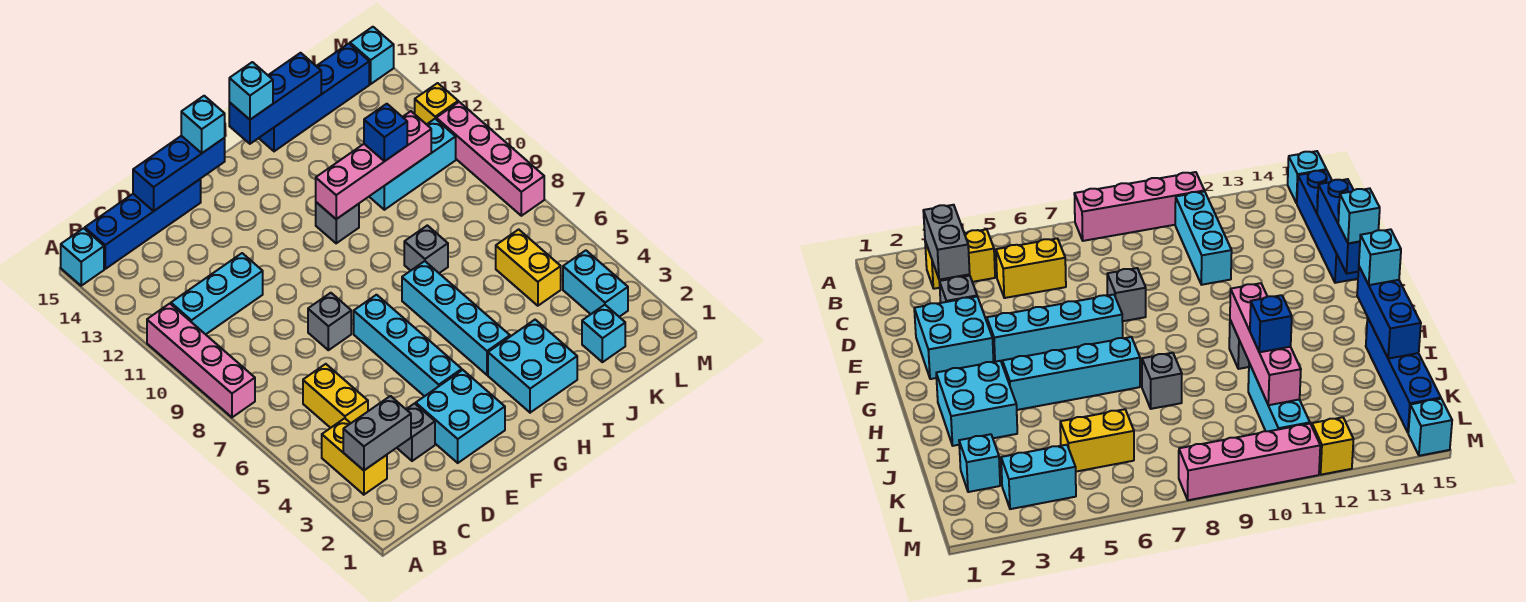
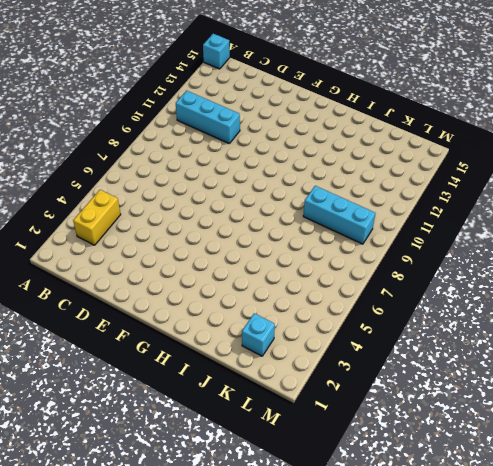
cyan 1x3 brick [303,186,375,244] -> cyan 1x3 brick moved to [369,119,456,210]
none -> pink 1x4 brick [147,304,255,417]
none -> blue 1x4 brick [85,179,201,269]
none -> yellow 1x2 brick [303,364,368,428]

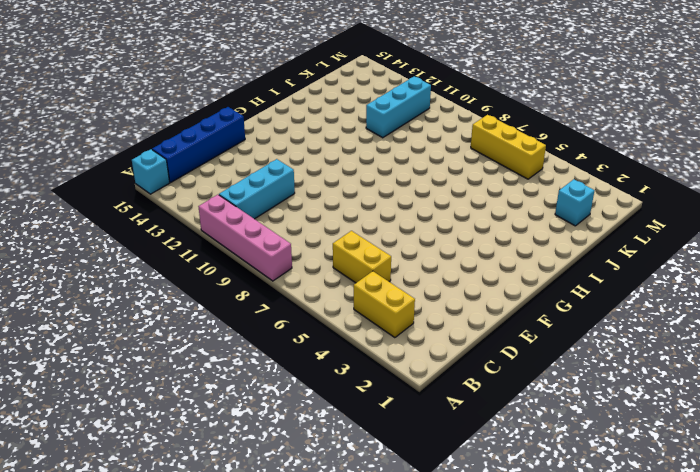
yellow 1x3 brick [471,115,546,179] -> none
none -> grey 1x1 brick [397,404,435,461]
none -> cyan 2x2 brick [416,370,505,463]
none -> grey 1x1 brick [308,293,351,350]

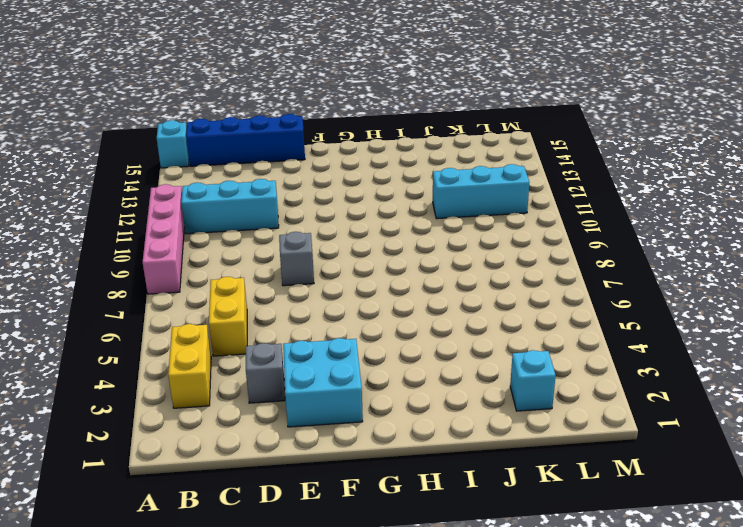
none -> cyan 1x4 brick [354,295,462,396]
none -> cyan 2x2 brick [488,320,577,413]
none -> cyan 1x4 brick [402,261,510,375]

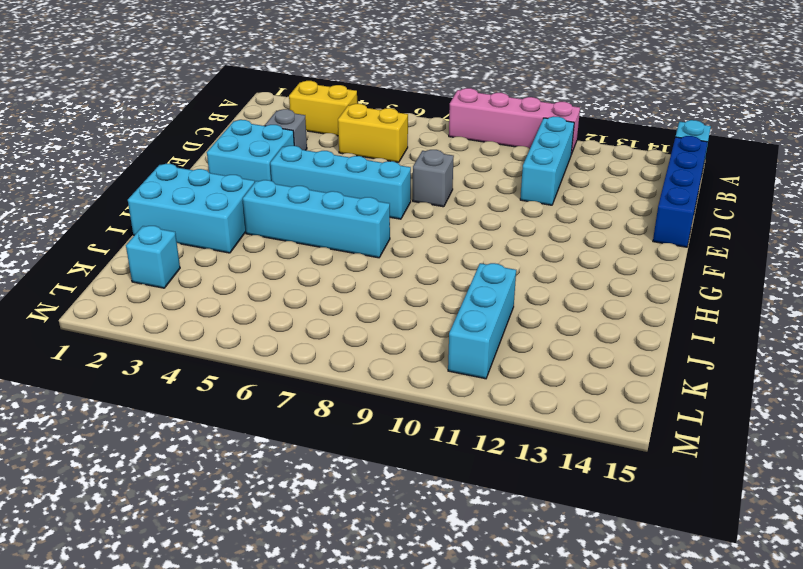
cyan 2x3 brick [128,164,255,253] -> cyan 2x2 brick [488,320,577,413]
none -> grey 1x1 brick [316,202,359,243]
none -> grey 1x1 brick [404,225,448,273]
none -> blue 1x4 brick [259,44,369,151]

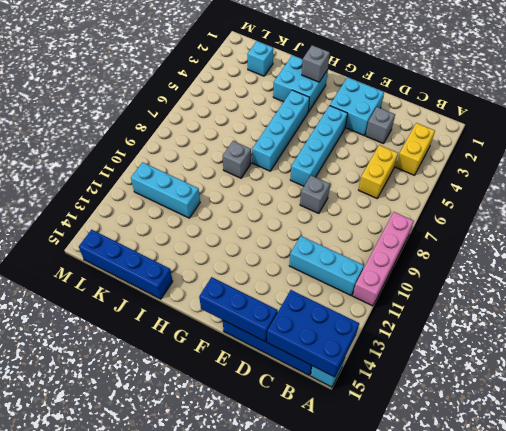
blue 2x3 brick [267,290,359,377] -> none
grey 1x1 brick [302,45,330,82] -> grey 1x1 brick moved to [316,202,359,243]
none -> yellow 1x2 brick [496,229,561,306]
none -> cyan 1x2 brick [563,250,628,317]
none -> pink 1x4 brick [436,102,544,216]

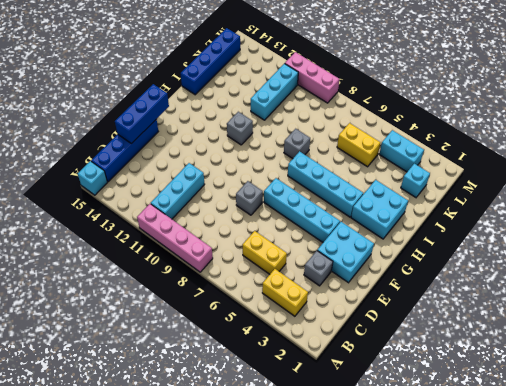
pink 1x3 brick [285,52,339,103] -> pink 1x4 brick [436,102,544,216]
none -> yellow 1x1 brick [415,83,458,124]
none -> cyan 1x1 brick [350,27,394,84]
none -> grey 1x2 brick [343,396,411,470]

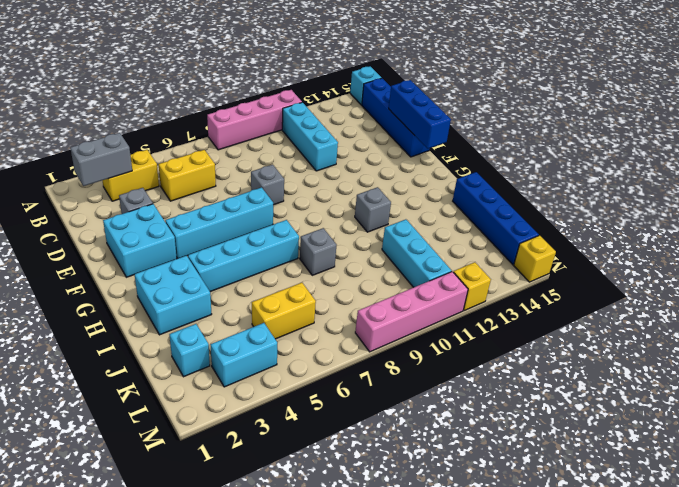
grey 1x2 brick [70,133,132,186] -> grey 1x2 brick turned to [343,396,411,470]
yellow 1x1 brick [514,235,556,282] -> cyan 1x1 brick [350,27,394,84]
none -> pink 1x4 brick [316,111,431,219]
none -> blue 1x3 brick [229,53,321,144]
none -> cyan 1x1 brick [181,96,225,153]

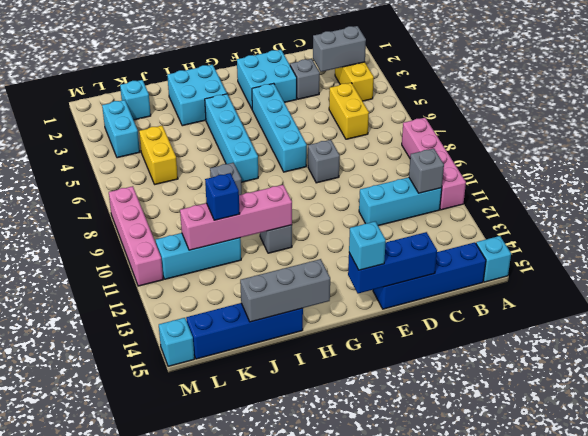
grey 1x1 brick [409,148,444,193] -> none
grey 1x3 brick [240,259,330,322] -> blue 1x3 brick [229,53,321,144]
none -> yellow 1x1 brick [415,83,458,124]
none -> cyan 1x1 brick [229,62,273,120]

